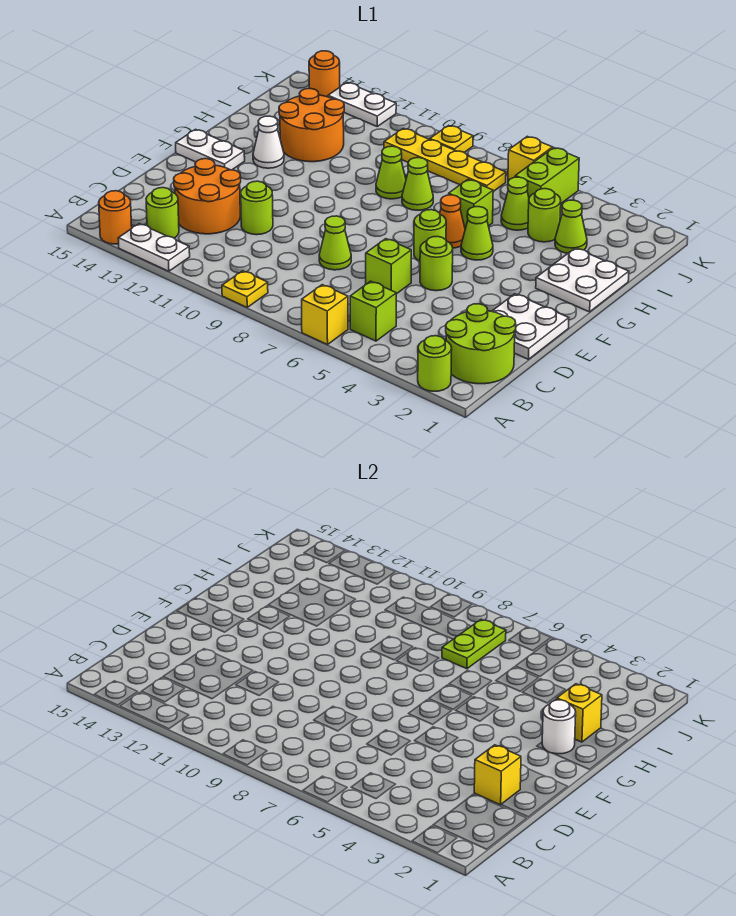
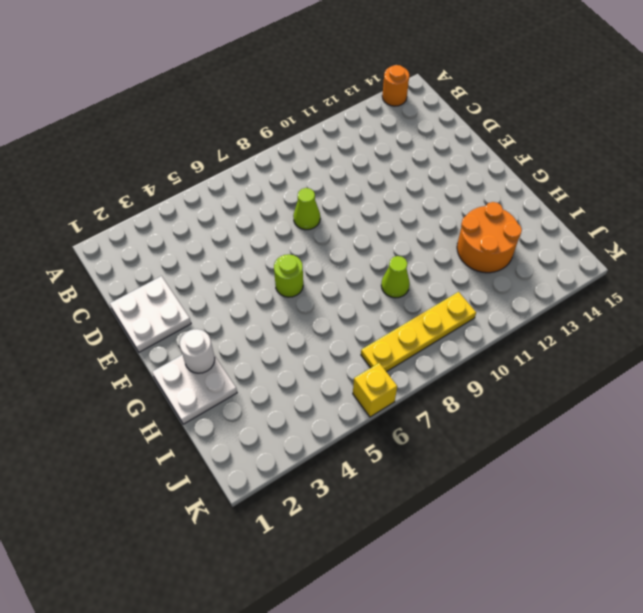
none -> lime 1x1 round brick [418,336,452,391]
none -> yellow 1x1 brick [302,285,348,345]
none -> yellow 1x1 plate [222,271,268,307]
none -> white 1x2 plate [118,224,190,271]

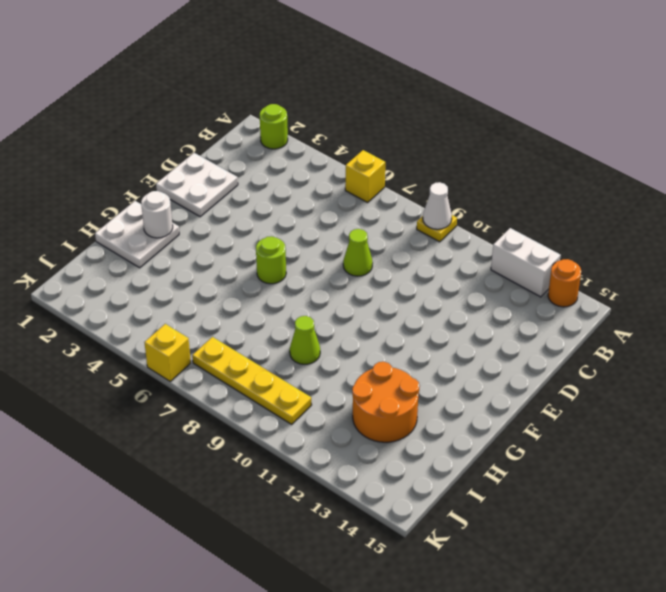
white 1x1 cone [423,182,452,229] -> white 1x1 cone moved to [253,116,284,168]
white 1x2 brick [491,228,561,297] -> white 1x2 plate [118,224,190,271]
none -> lime 2x2 round brick [446,304,516,384]
none -> lime 1x1 brick [350,281,396,341]
none -> lime 1x1 round brick [146,188,179,238]
none -> orange 2x2 round brick [174,159,241,234]

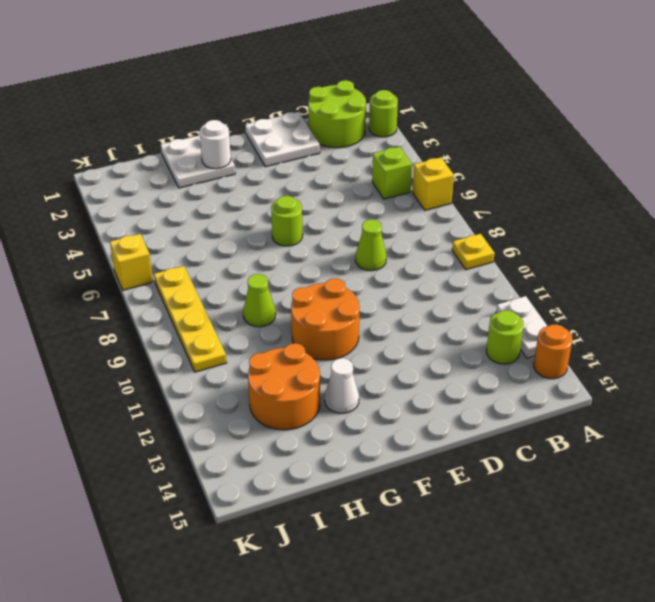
orange 2x2 round brick [291,278,360,360] -> orange 2x2 round brick moved to [174,159,241,234]
none -> lime 1x1 brick [366,239,411,294]
none -> lime 1x1 round brick [241,181,273,235]
none -> lime 1x1 round brick [420,236,453,291]
none -> white 1x2 plate [176,129,245,170]

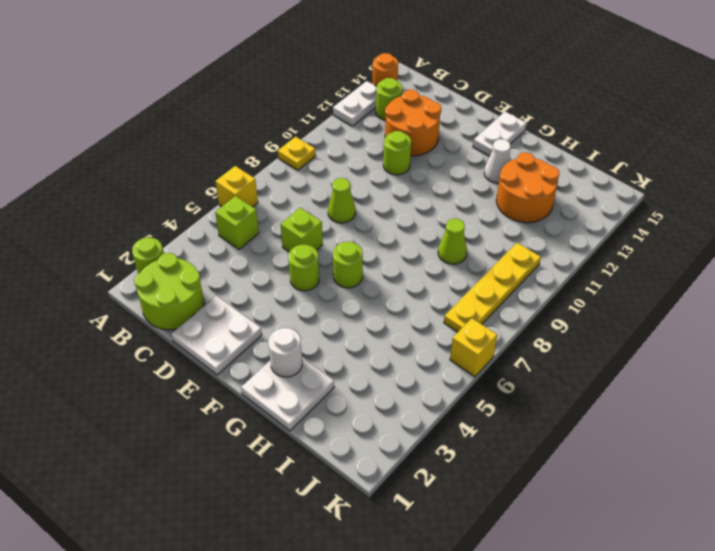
none -> lime 1x1 cone [461,207,493,260]
none -> orange 1x1 cone [440,195,465,248]
none -> lime 1x1 brick [449,180,493,229]
none -> lime 1x1 cone [402,158,433,210]

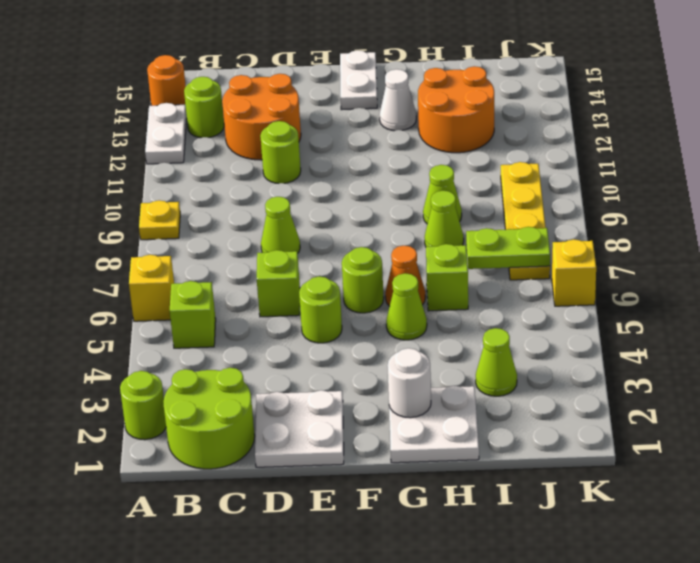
none -> lime 1x1 round brick [528,189,561,242]
none -> lime 1x1 cone [501,177,529,230]
none -> lime 1x2 brick [515,148,579,203]
none -> yellow 1x1 plate [430,125,473,152]

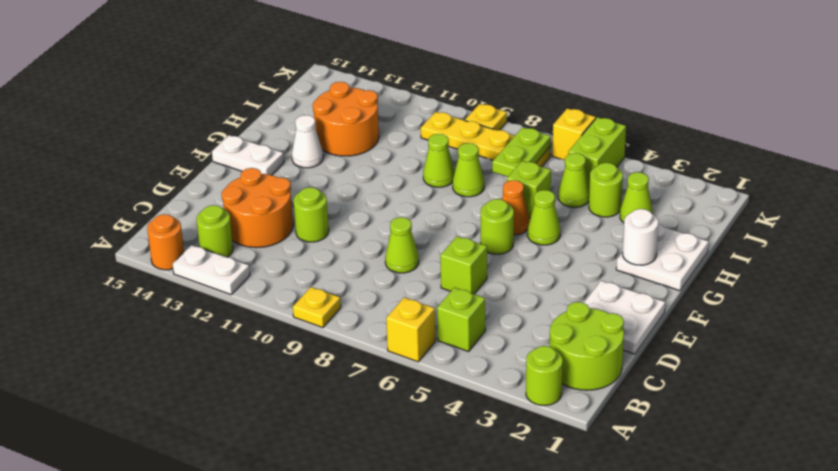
none -> lime 1x1 round brick [420,236,453,291]
none -> white 1x2 plate [328,83,396,126]
none -> orange 1x1 round brick [309,51,340,97]
none -> yellow 1x1 brick [474,745,521,805]

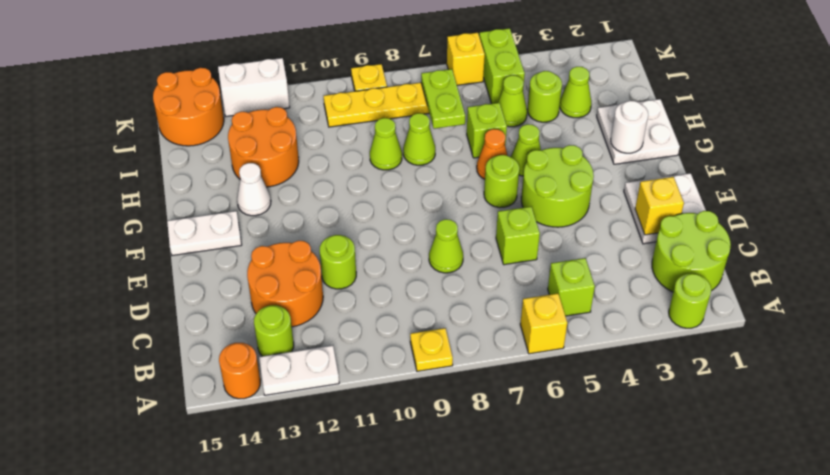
lime 2x2 round brick [521,145,594,227] -> lime 1x1 round brick [420,236,453,291]
orange 2x2 round brick [153,68,224,146] -> orange 1x1 round brick [309,51,340,97]
white 1x2 brick [218,58,290,116] -> white 1x2 plate [328,83,396,126]
none -> yellow 1x1 brick [557,684,602,742]

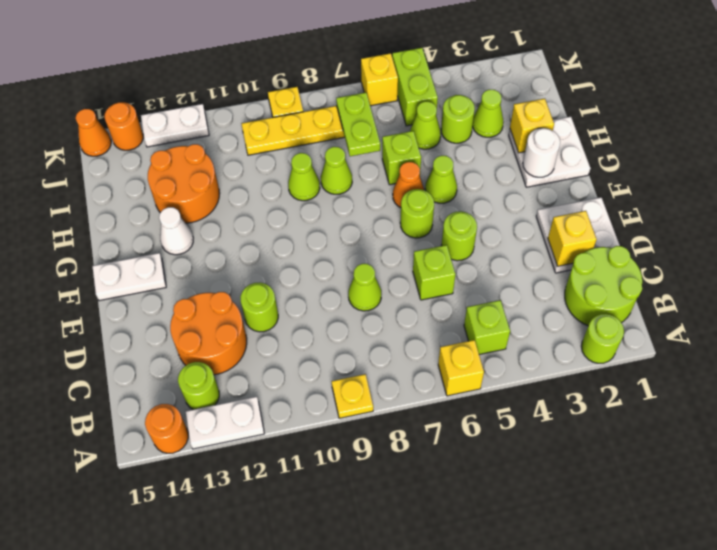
orange 1x1 cone [76,109,111,156] -> none

